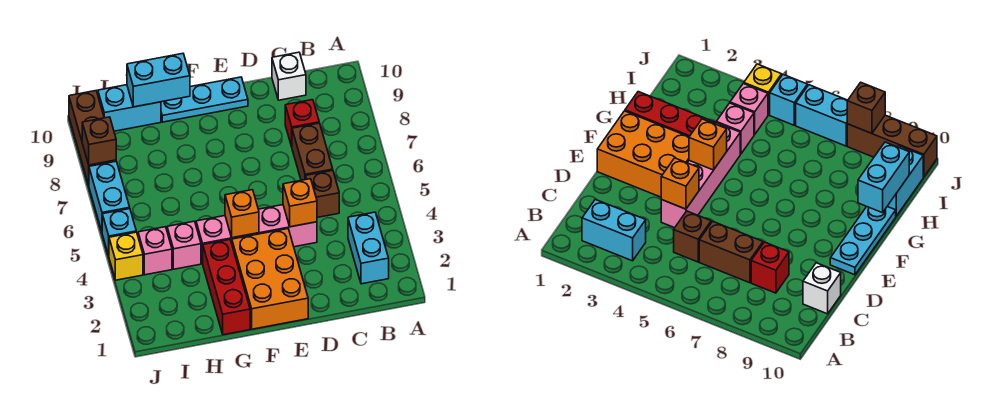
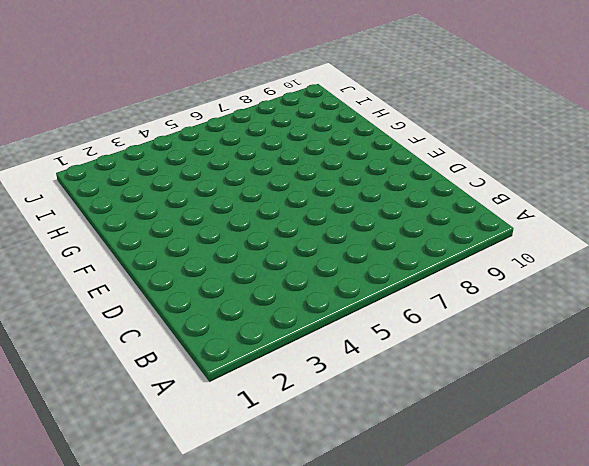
none -> cyan 1x2 brick [348,212,389,284]
none -> brown 1x1 brick [305,170,339,217]
none -> brown 1x2 brick [292,123,333,180]

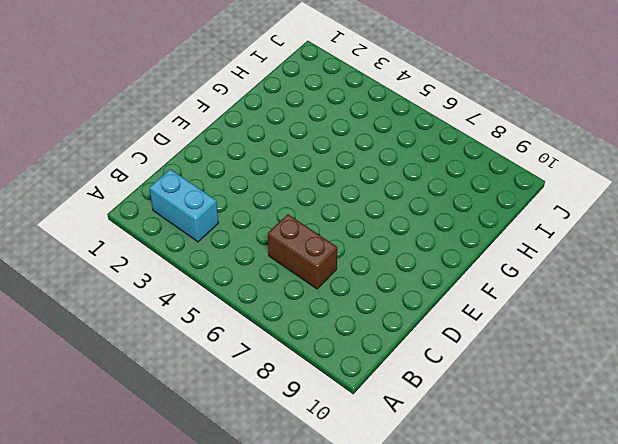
none -> brown 1x1 brick [305,170,339,217]
none -> red 1x1 brick [285,100,319,147]
none -> white 1x1 brick [272,52,306,100]

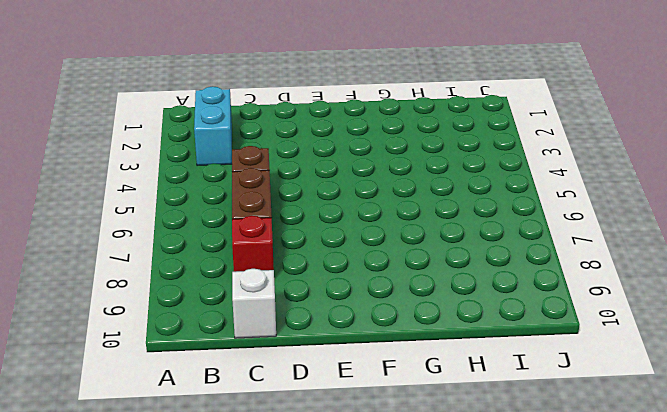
none -> pink 1x4 brick [196,205,317,264]
none -> orange 2x3 brick [232,229,308,329]
none -> cyan 1x3 plate [161,77,248,122]

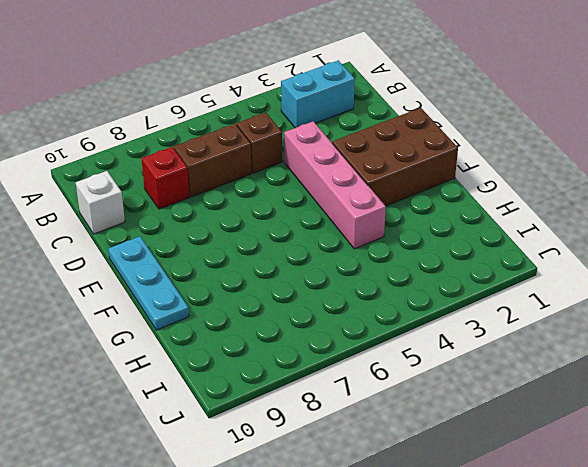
brown 2x3 brick [332,108,458,206] -> orange 2x3 brick [232,229,308,329]
none -> red 1x3 brick [203,240,250,335]
none -> pink 1x1 brick [167,221,201,269]
none -> cyan 1x2 brick [98,85,161,131]

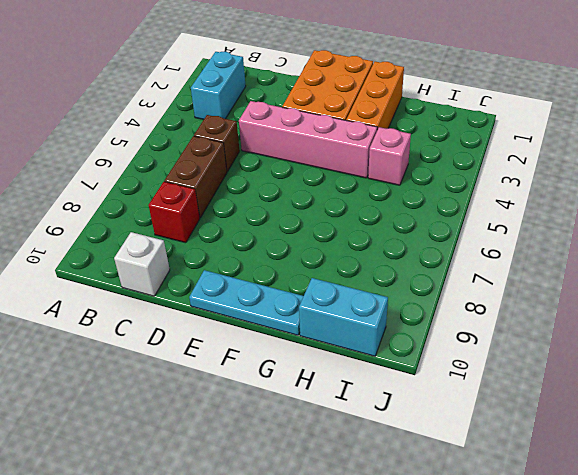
orange 1x3 brick [346,62,404,130] -> red 1x3 brick [203,240,250,335]
none -> pink 1x1 brick [138,227,172,275]
none -> yellow 1x1 brick [109,232,143,280]
none -> cyan 1x1 brick [102,209,136,255]

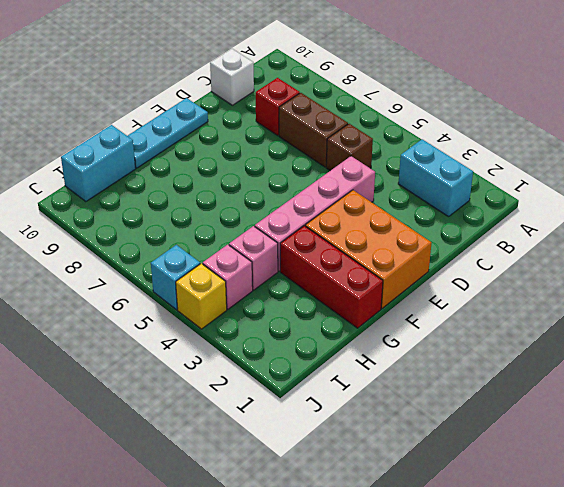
none -> cyan 1x2 brick [89,161,130,231]
none -> brown 1x3 brick [69,91,116,185]
none -> orange 1x1 brick [283,179,317,227]

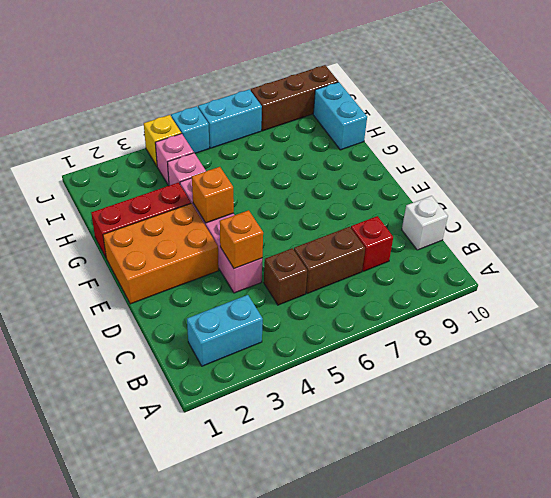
none -> cyan 1x3 plate [161,77,248,122]
none -> cyan 1x2 brick [127,54,190,107]
none -> brown 1x1 brick [82,117,116,165]

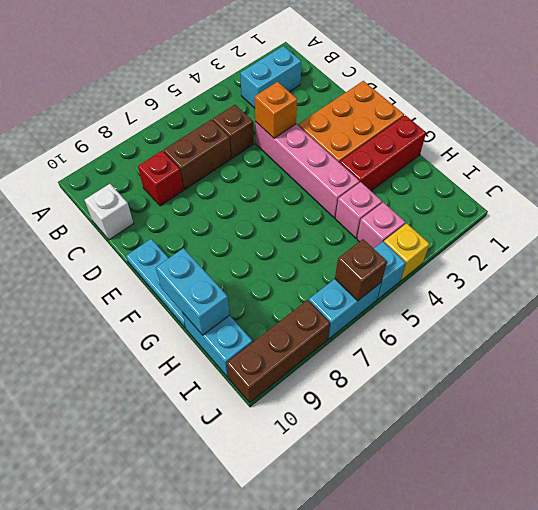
brown 1x1 brick [335,239,387,301] -> brown 1x1 brick moved to [82,117,116,165]
none -> orange 1x1 brick [225,190,259,238]

